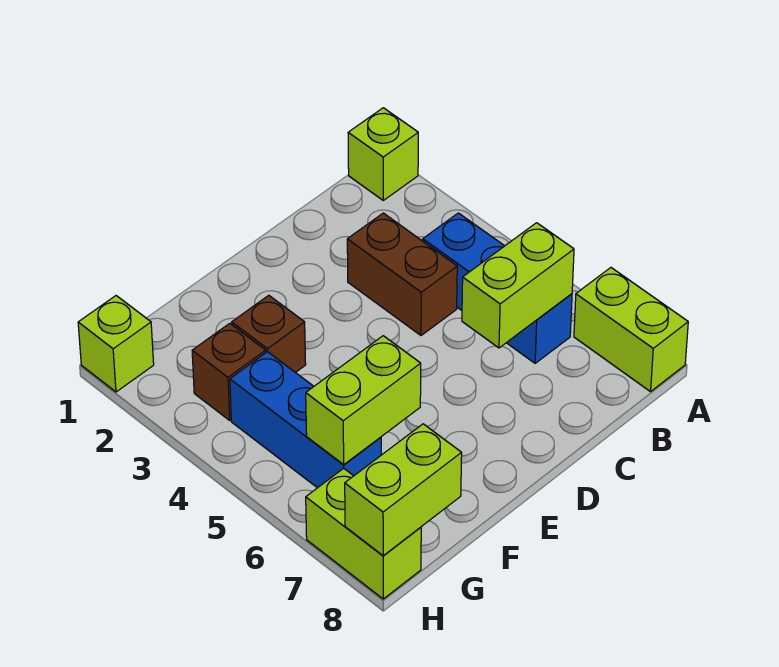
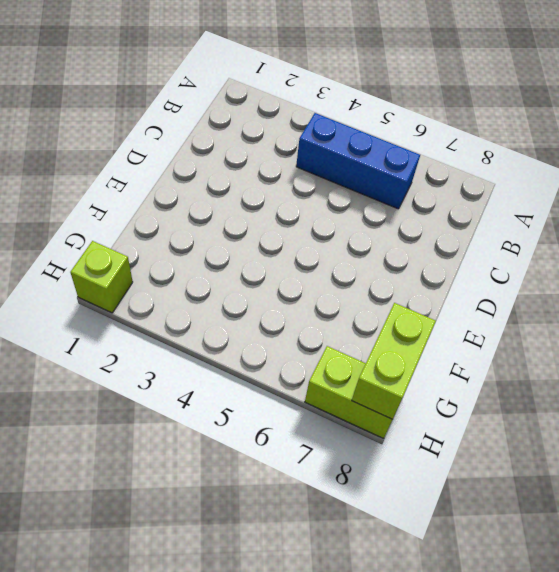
none -> lime 1x1 brick [348,108,418,200]
none -> lime 1x2 brick [574,268,688,392]
none -> brown 1x2 brick [347,213,457,335]

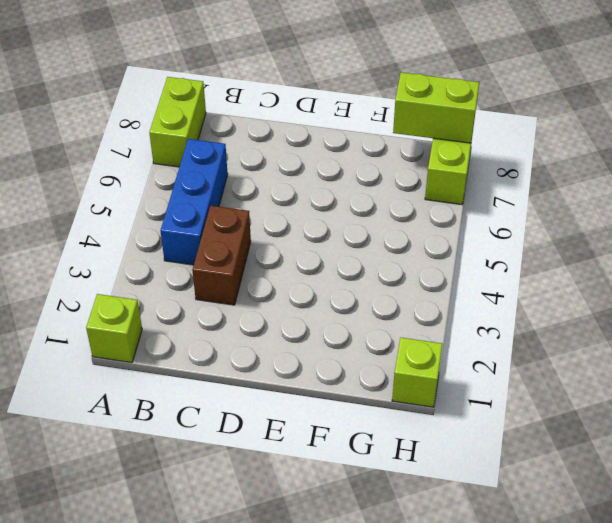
none -> brown 1x1 brick [232,295,306,373]
none -> brown 1x1 brick [192,323,266,420]
none -> blue 1x3 brick [230,352,381,488]

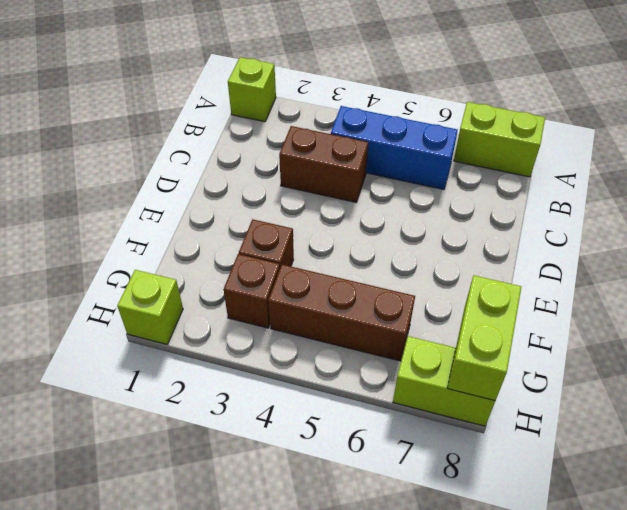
brown 1x3 brick [268,265,415,361] -> blue 1x3 brick [230,352,381,488]
none -> lime 1x2 brick [462,223,574,348]
none -> lime 1x2 brick [306,336,421,464]

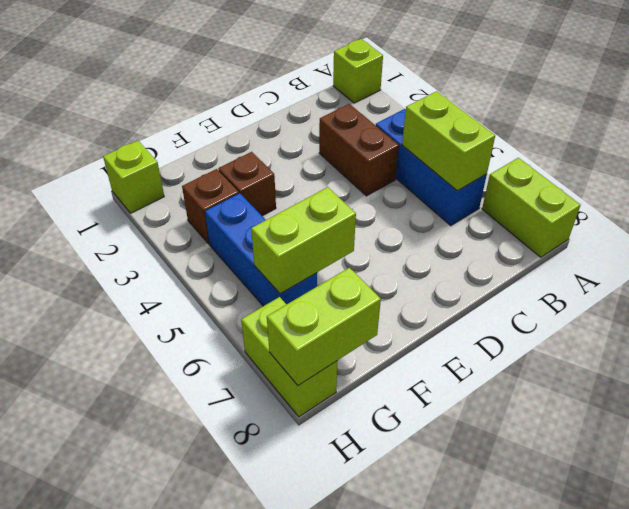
lime 1x2 brick [402,91,495,191] -> lime 1x2 brick turned to [462,223,574,348]

